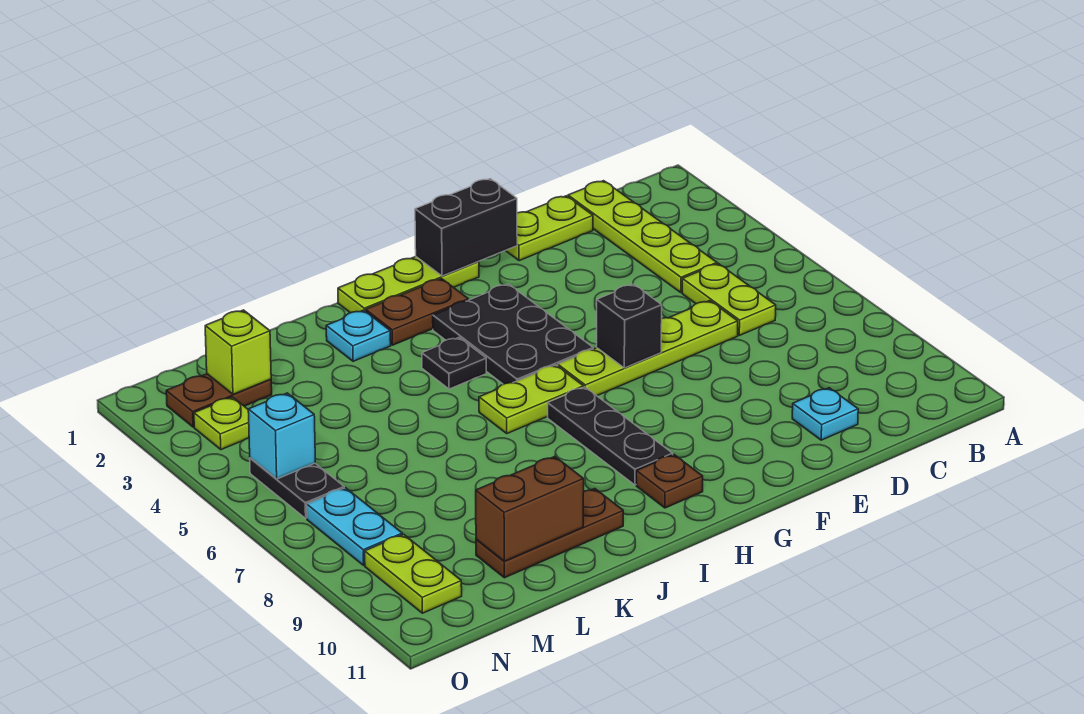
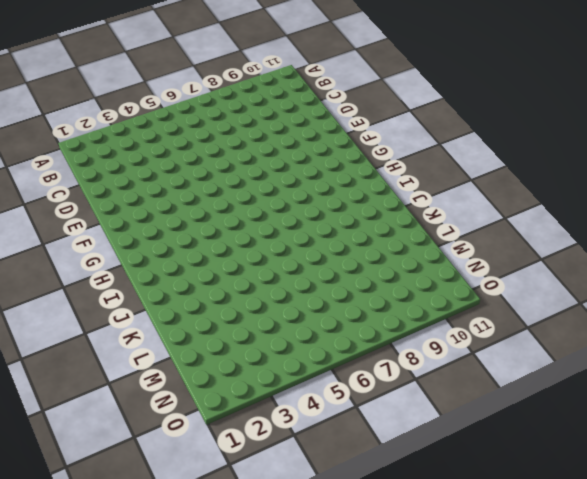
none -> lime 1x4 plate [568,181,717,292]
none -> lime 1x2 plate [682,264,776,335]
none -> lime 1x2 plate [506,196,593,261]

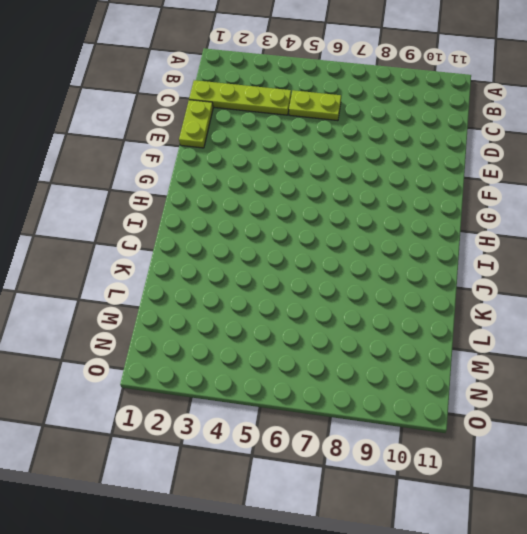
none -> lime 1x4 plate [558,301,738,396]
none -> cyan 1x1 plate [792,388,858,440]
none -> lime 1x3 plate [338,257,479,313]

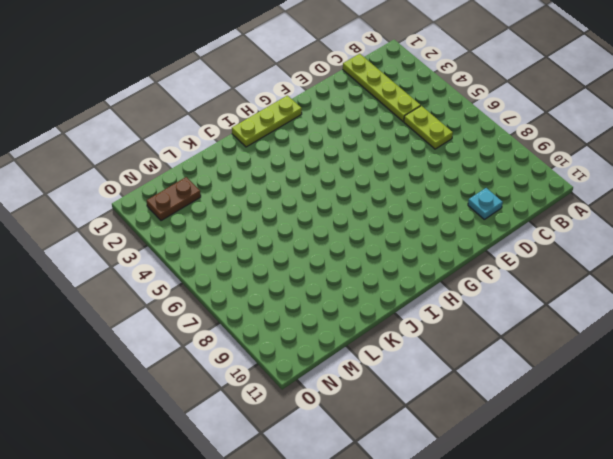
none -> lime 1x2 plate [506,196,593,261]
none -> lime 1x4 plate [558,301,738,396]
none -> black 2x3 plate [433,284,593,384]

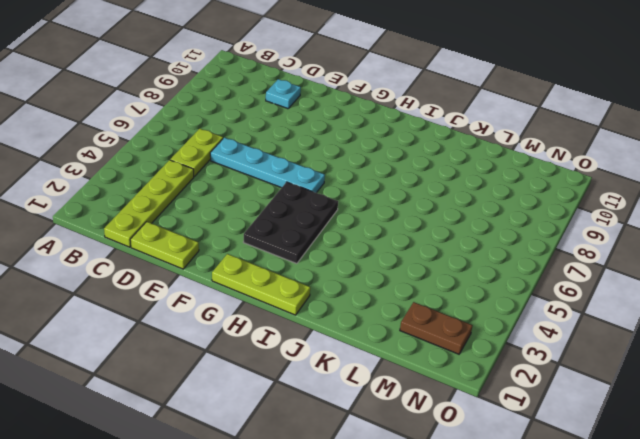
cyan 1x4 plate [210,138,325,193] -> lime 1x4 plate [558,301,738,396]
none -> brown 1x2 plate [366,279,468,345]
none -> lime 1x2 plate [479,365,583,433]
none -> black 1x3 plate [548,387,673,485]

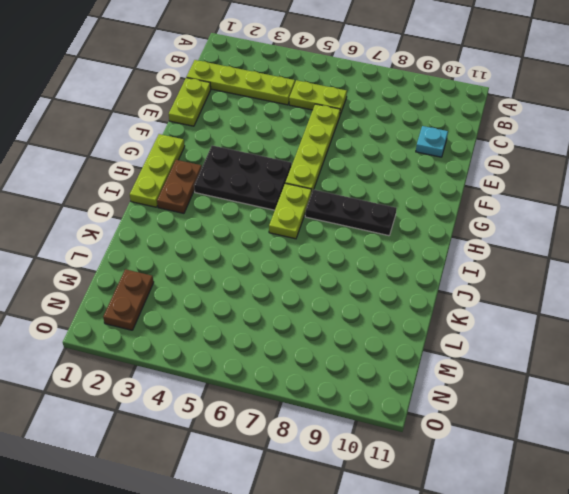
none -> brown 1x1 plate [636,455,703,508]
none -> black 1x1 plate [422,338,486,389]
none -> cyan 1x1 plate [326,310,391,361]

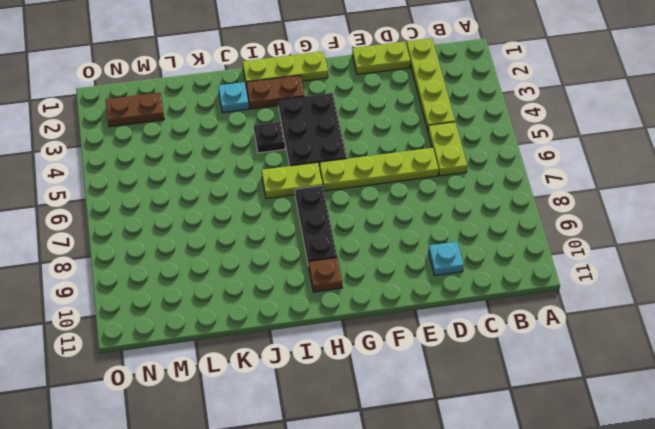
none -> brown 1x3 plate [476,489,623,578]
none -> lime 1x1 plate [194,397,249,450]
none -> black 1x2 plate [250,458,344,518]

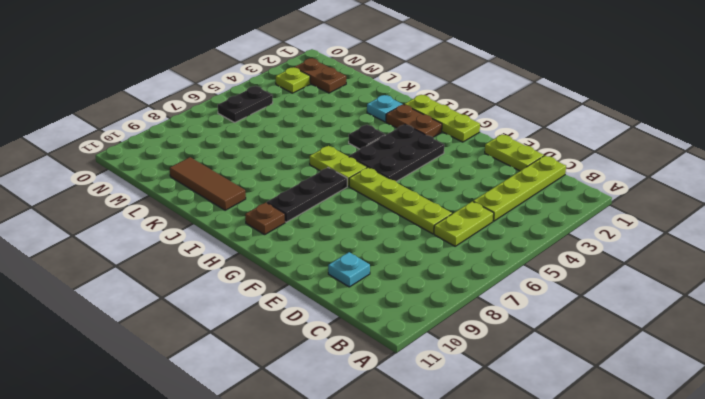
brown 1x3 tile [170,157,246,210] -> brown 1x3 plate [476,489,623,578]
none -> cyan 1x2 plate [307,488,402,565]
none -> lime 1x2 plate [365,534,462,613]
none -> black 1x2 brick [415,179,517,276]

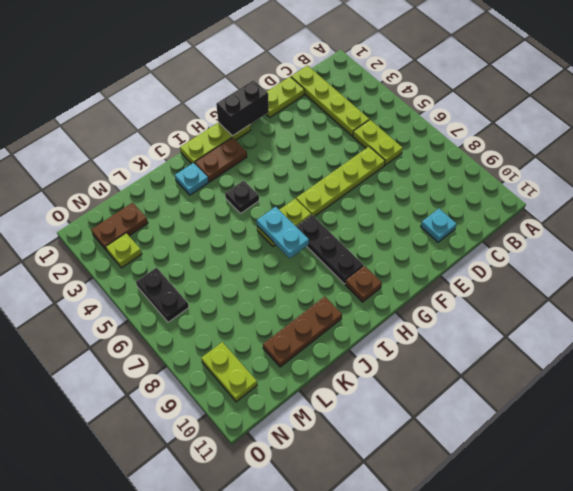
cyan 1x2 plate [257,207,309,258] -> cyan 1x2 plate moved to [307,488,402,565]
none -> black 2x3 plate [433,284,593,384]
none -> black 1x1 brick [596,284,662,368]
none -> brown 1x2 brick [476,457,584,561]

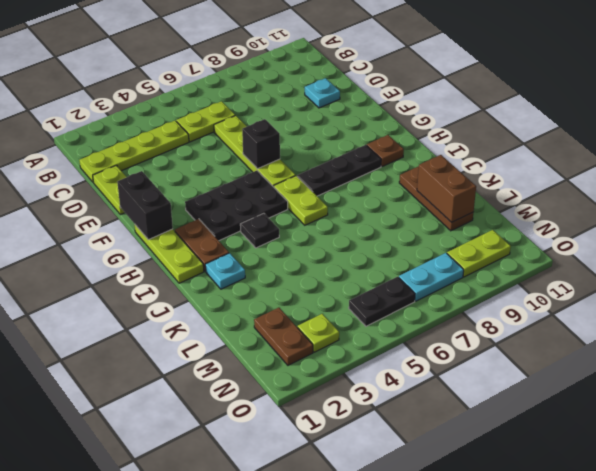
none -> lime 1x1 brick [205,310,271,394]
none -> cyan 1x1 brick [248,393,315,479]

